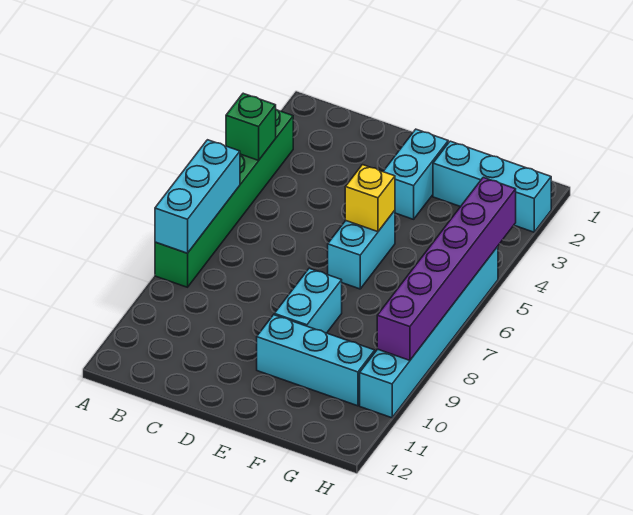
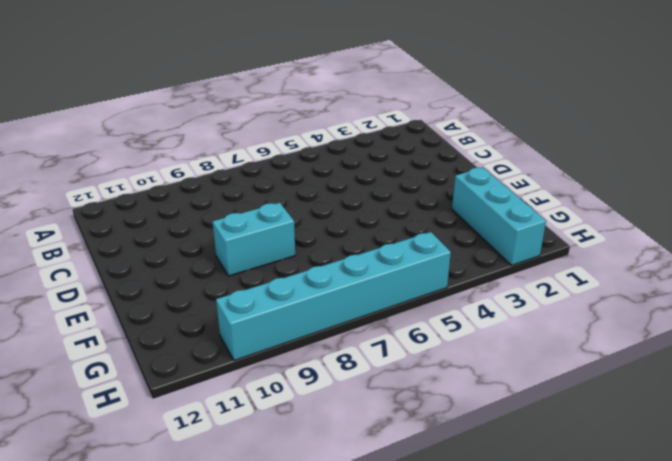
none -> green 1x6 brick [155,110,293,287]
none -> cyan 1x2 brick [383,129,448,219]

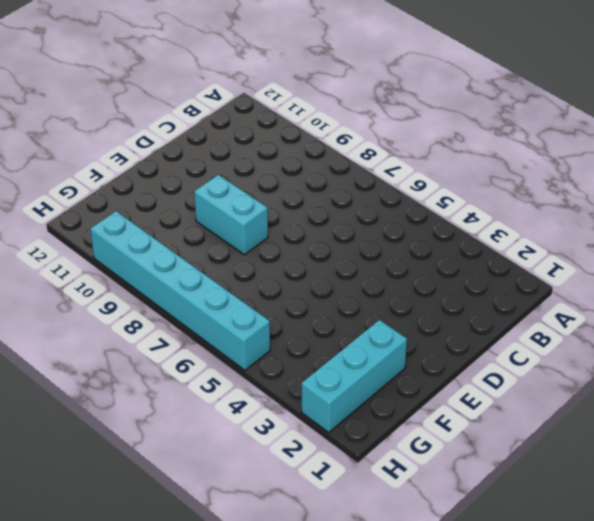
none -> green 1x6 brick [155,110,293,287]
none -> cyan 1x2 brick [383,129,448,219]

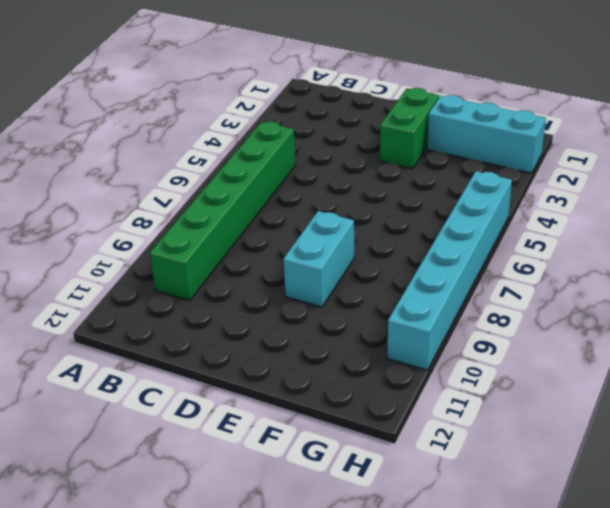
green 1x6 brick [150,122,295,301] -> green 1x6 brick moved to [155,110,293,287]
green 1x2 brick [380,88,439,169] -> cyan 1x2 brick [383,129,448,219]
none -> cyan 1x2 brick [328,211,395,289]
none -> cyan 1x3 brick [257,315,375,406]

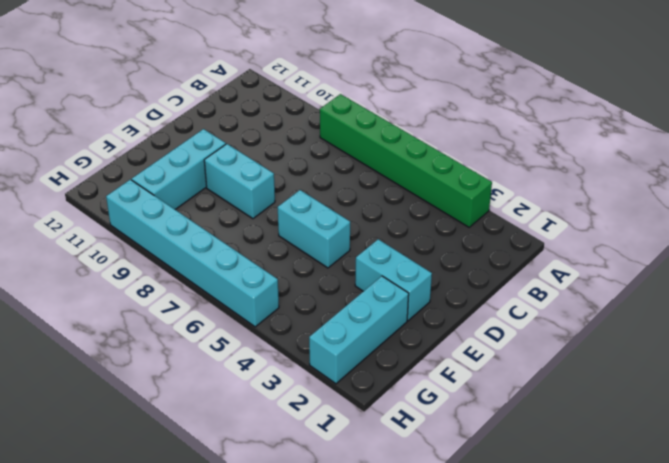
none -> green 1x1 brick [226,93,276,160]
none -> cyan 1x3 brick [155,140,240,253]

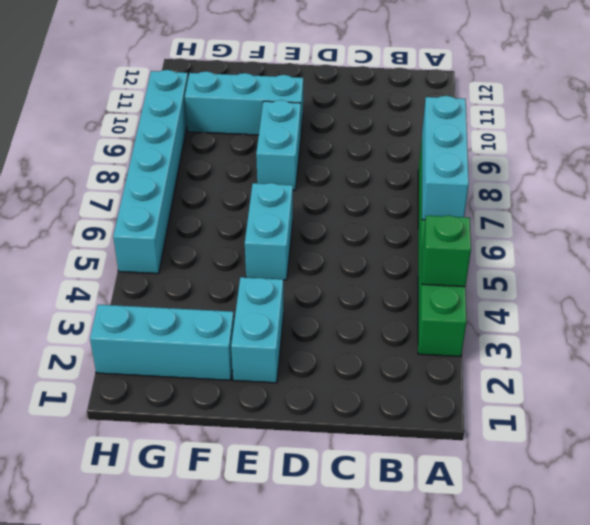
none -> yellow 1x1 brick [345,165,395,232]
none -> purple 1x6 brick [377,177,516,360]

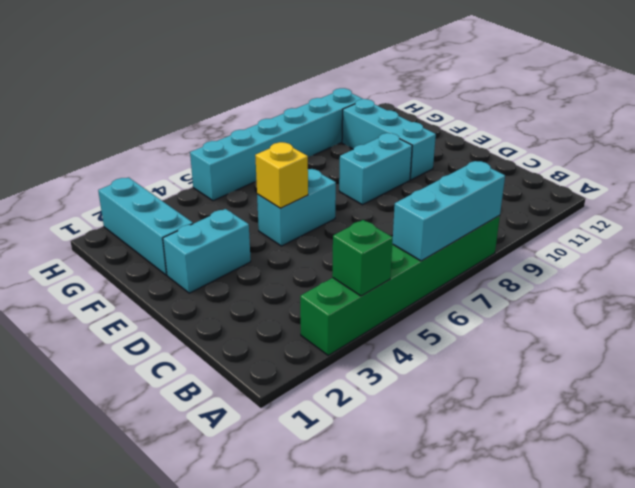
none -> purple 1x6 brick [377,177,516,360]

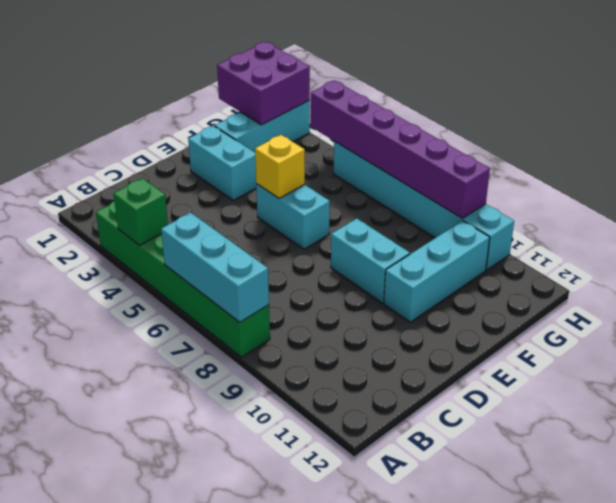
purple 2x2 brick [217,42,310,125] -> none

